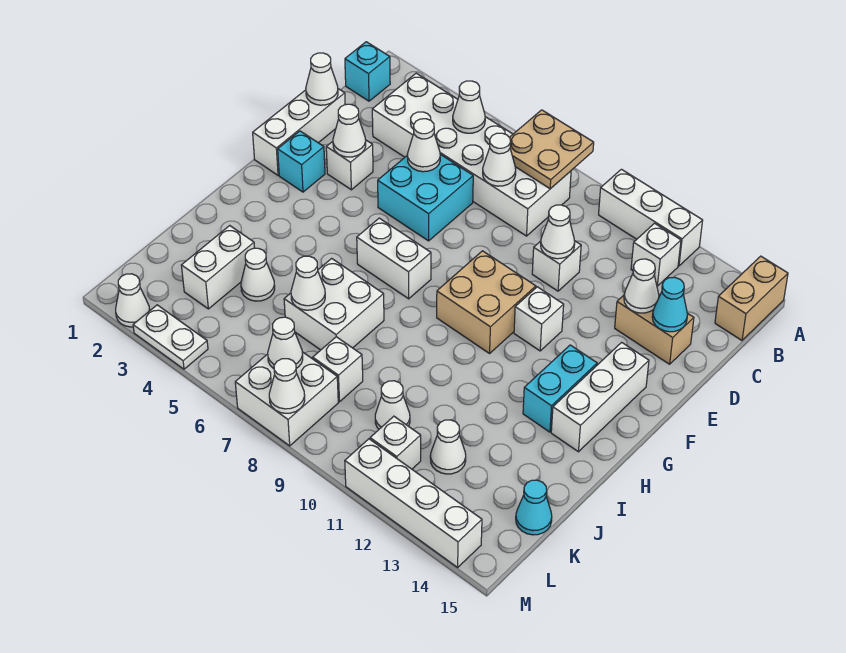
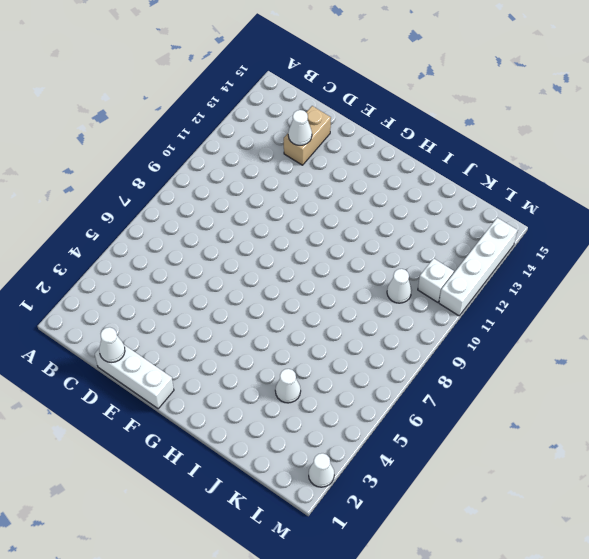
none -> white 1x3 brick [599,169,703,266]
none -> tan 1x2 brick [715,256,788,340]
none -> cyan 1x1 brick [345,42,390,101]
none -> white 2x6 brick [372,73,571,236]

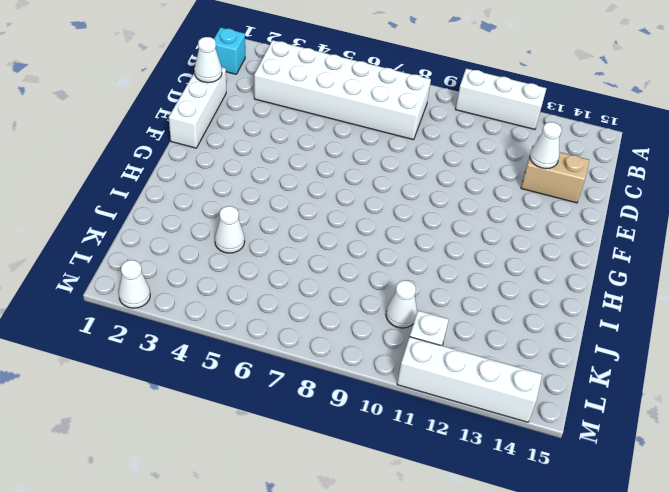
none -> tan 1x2 brick [715,256,788,340]
none -> white 1x1 brick [631,223,681,286]
none -> cyan 2x2 brick [378,154,473,241]
none -> white 1x1 brick [532,241,581,291]

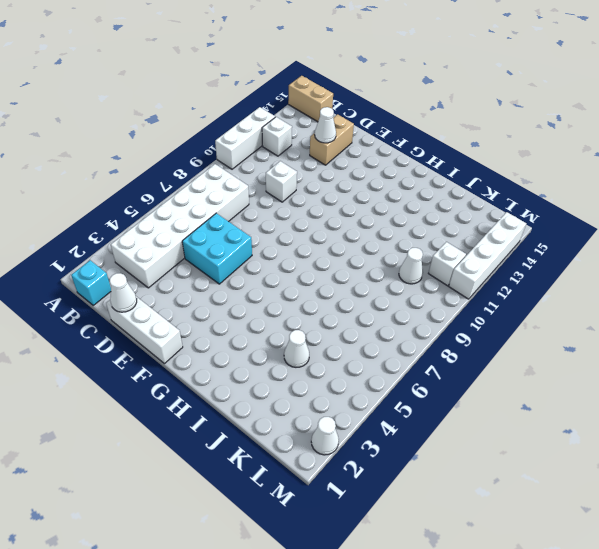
none -> white 1x1 brick [326,140,373,190]
none -> cyan 1x1 brick [278,131,325,192]
none -> tan 2x2 brick [437,251,536,353]
none -> white 1x1 brick [514,287,564,351]

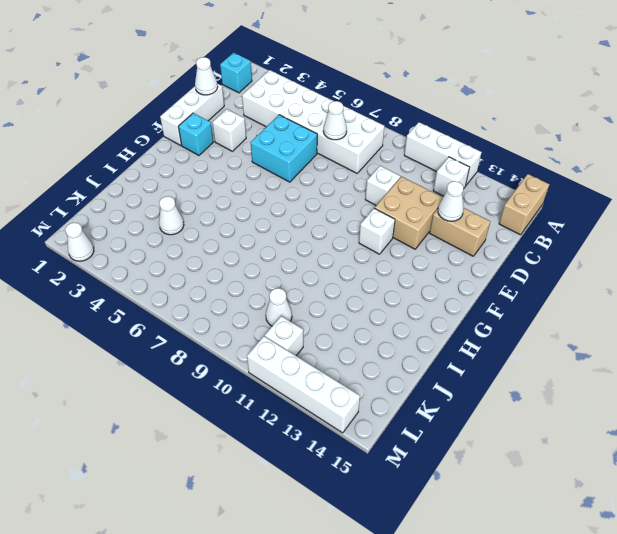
tan 2x2 brick [375,177,443,249] -> tan 2x2 brick moved to [437,251,536,353]
none -> white 1x3 brick [551,342,649,452]
none -> white 1x2 brick [357,218,431,299]
none -> cyan 1x2 brick [523,345,597,432]
none -> white 2x2 brick [284,258,384,350]

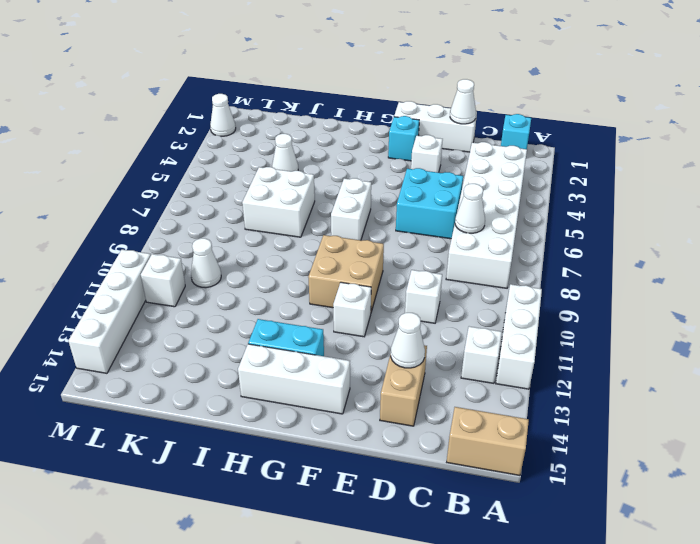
none -> white 1x2 brick [181,226,255,309]
none -> white 1x1 brick [313,337,363,402]
none -> white 1x1 cone [430,420,466,474]
none -> cyan 1x1 cone [516,480,552,535]

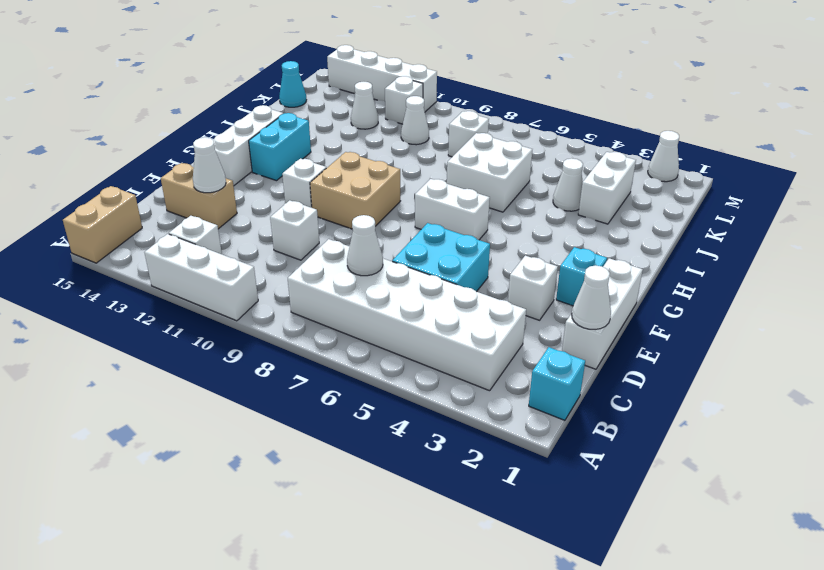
none -> white 2x2 brick [235,352,338,446]
none -> white 1x2 plate [133,305,208,369]
none -> tan 2x2 plate [509,110,594,189]
none -> white 1x1 cone [453,81,485,133]

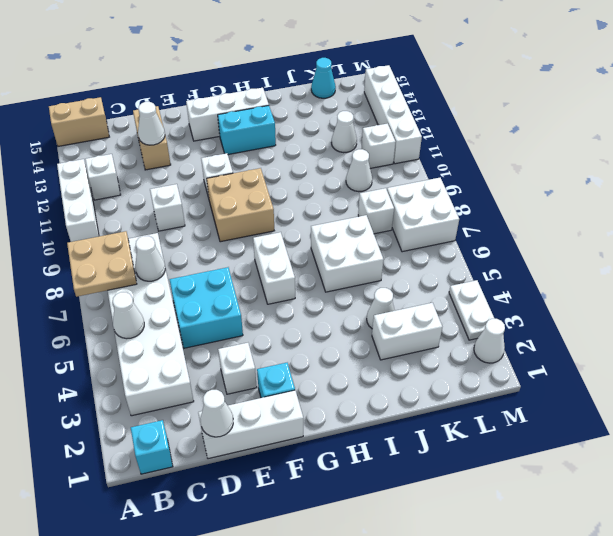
none -> white 1x1 cone [407,119,440,172]
none -> white 1x1 cone [541,205,575,259]
none -> cyan 1x1 cone [652,277,687,332]
none -> white 1x1 cone [333,104,366,157]

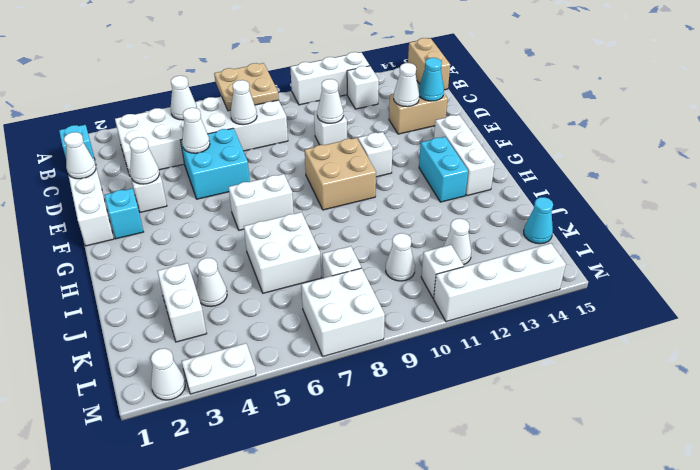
none -> white 1x1 cone [291,256,325,310]
none -> white 1x1 cone [268,317,303,369]
none -> white 1x1 cone [269,359,305,413]

